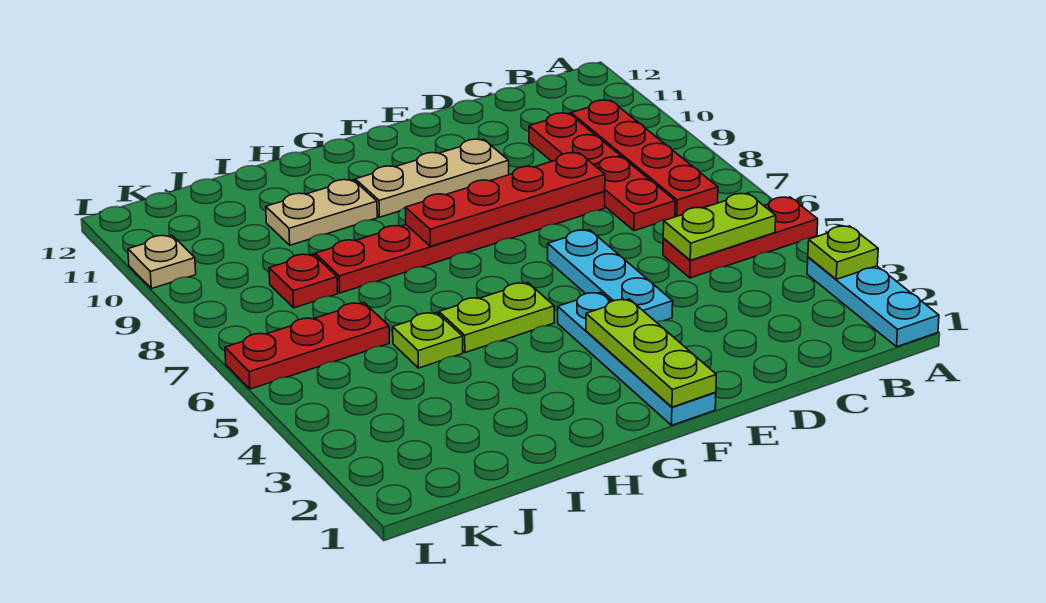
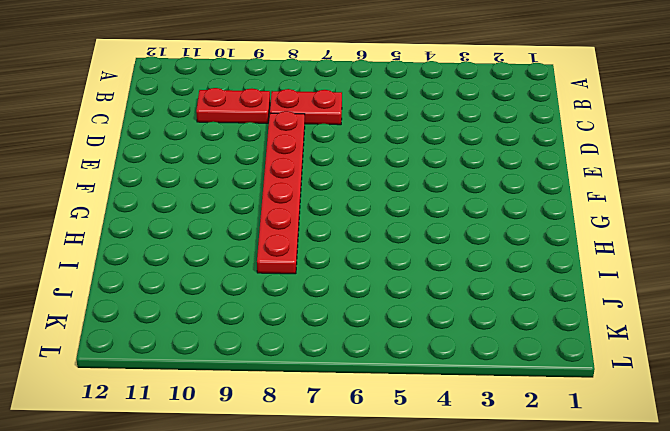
none -> cyan 1x3 plate [807,257,939,347]
none -> red 1x3 plate [663,197,818,278]
none -> red 1x4 plate [571,100,718,217]

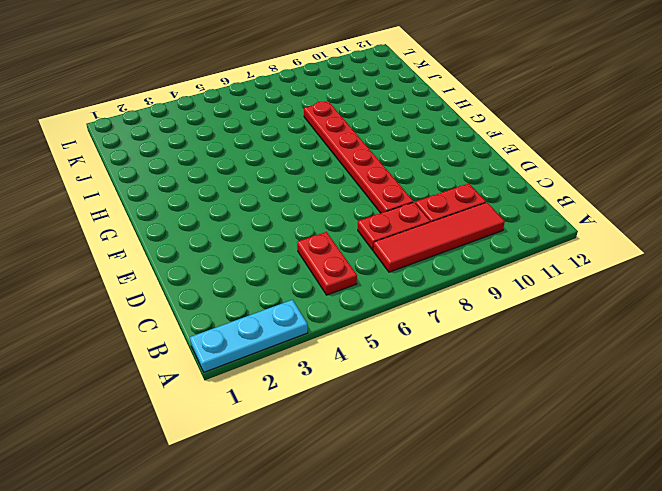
red 1x2 plate [297,232,357,295] -> red 1x3 plate [663,197,818,278]
red 1x4 tile [373,202,505,272] -> red 1x4 plate [571,100,718,217]
none -> cyan 1x3 plate [548,230,673,322]
none -> tan 1x3 plate [355,139,509,217]
none -> cyan 1x4 plate [558,292,716,425]

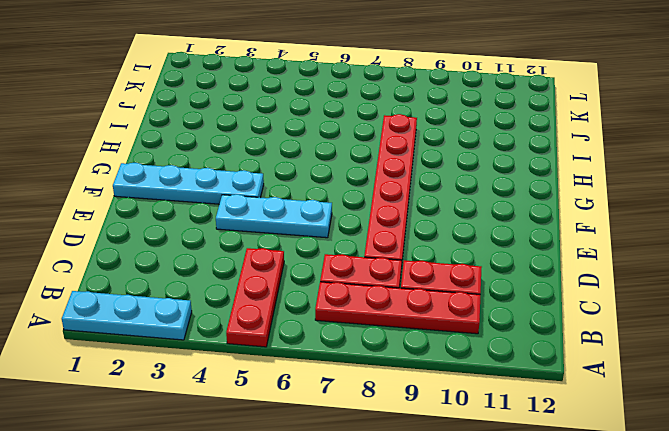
none -> tan 1x3 plate [355,139,509,217]
none -> lime 1x2 plate [439,283,554,353]
none -> tan 1x2 plate [266,180,377,245]

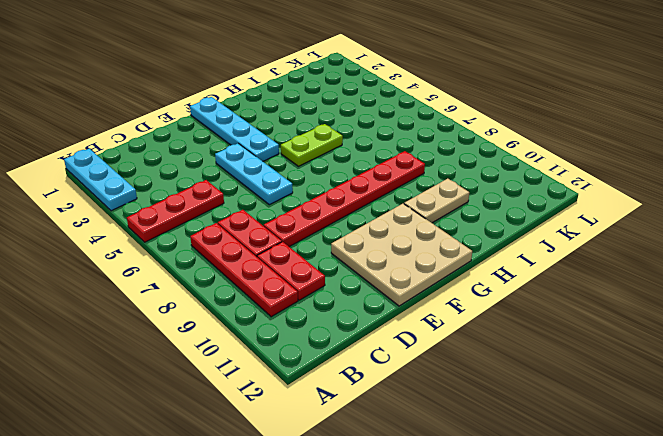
tan 3x3 plate [331,204,472,306] -> tan 1x3 plate [355,139,509,217]
none -> lime 1x1 plate [393,312,463,368]
none -> red 1x3 plate [225,303,389,389]
none -> red 1x1 plate [269,254,338,308]

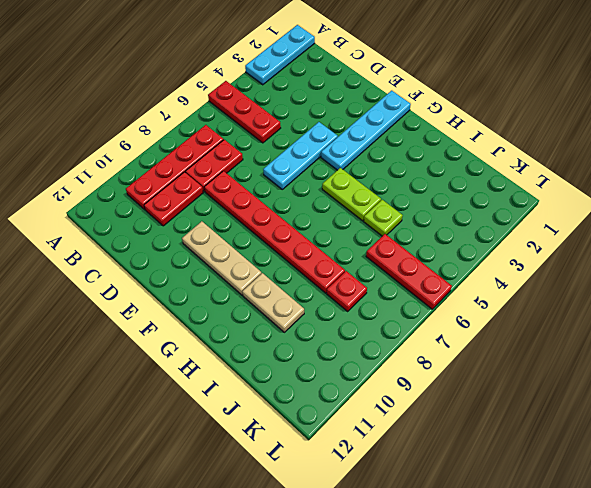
none -> tan 1x1 plate [128,235,196,289]
none -> lime 1x1 plate [808,226,878,279]
none -> lime 1x2 plate [663,194,776,260]

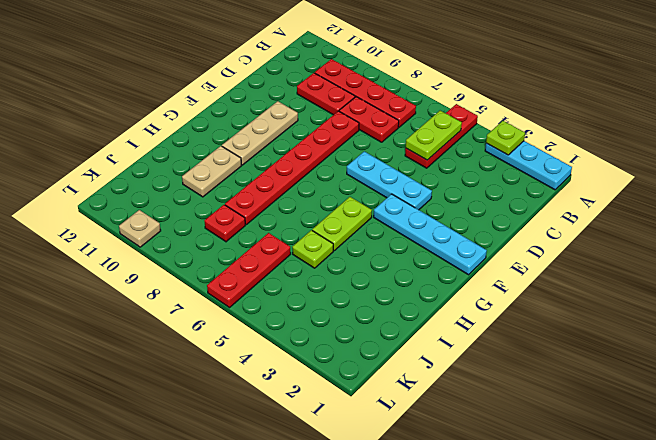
none -> red 1x4 plate [405,153,605,246]
none -> lime 1x3 plate [586,299,716,407]

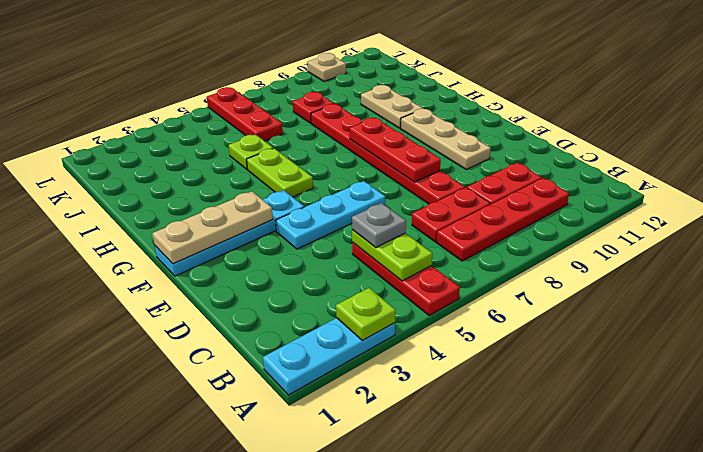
grey 1x1 plate [352,203,406,248] -> none
red 1x3 plate [350,118,441,182] -> red 1x4 plate [405,153,605,246]
tan 1x3 plate [152,191,273,264] -> lime 1x3 plate [586,299,716,407]

